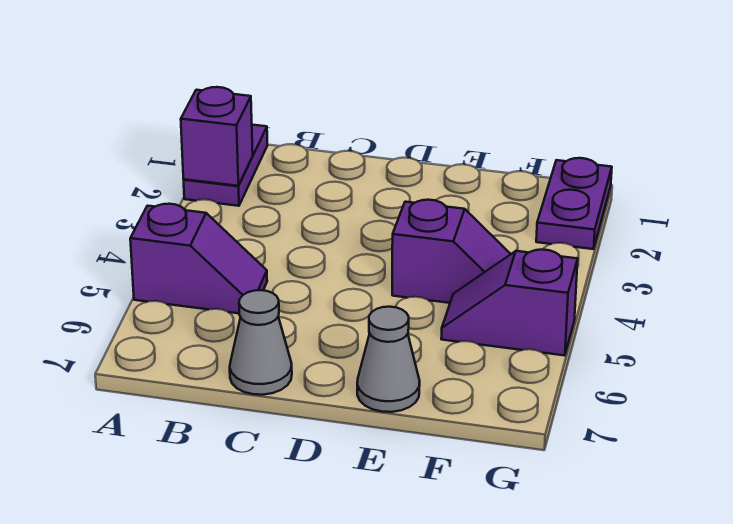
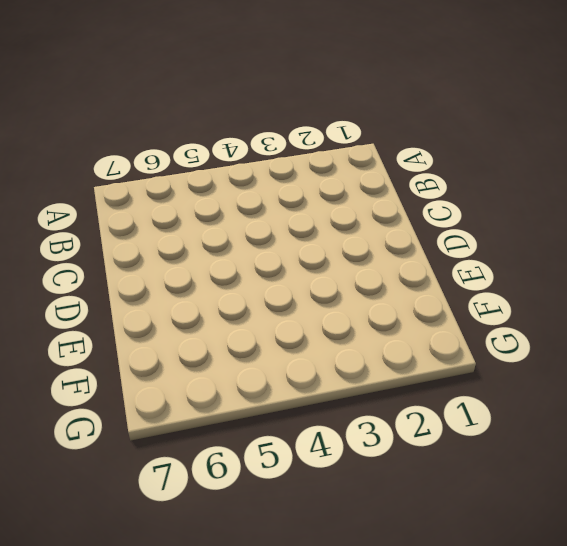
none -> purple 1x2 plate [184,125,267,206]
none -> purple 1x2 slope [130,204,267,313]

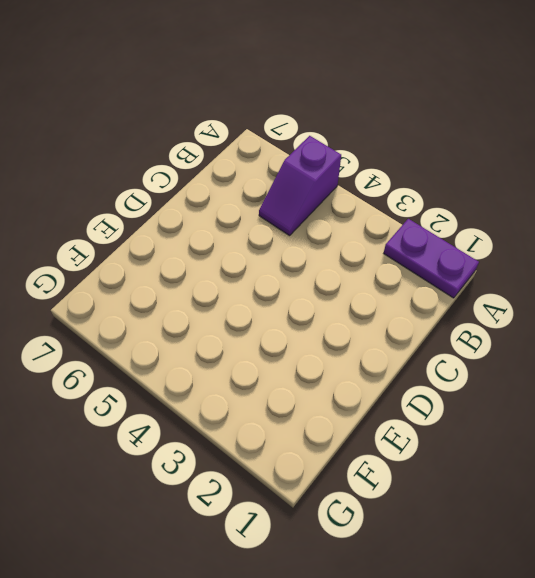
none -> grey 1x1 cone [230,290,292,395]
none -> purple 1x2 slope [392,200,511,303]

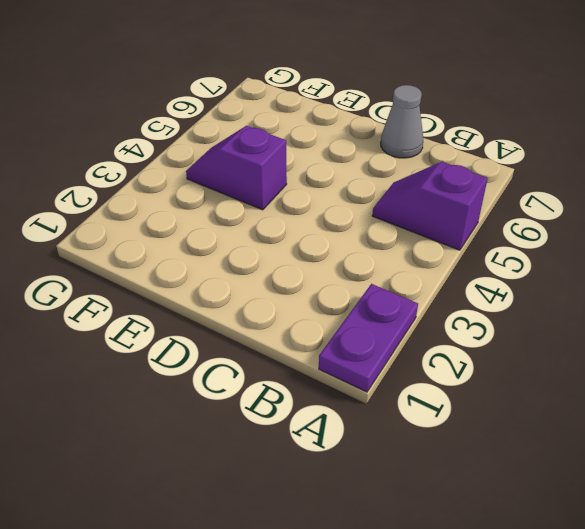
none -> grey 1x1 cone [357,307,420,412]
none -> purple 1x2 slope [441,250,578,356]

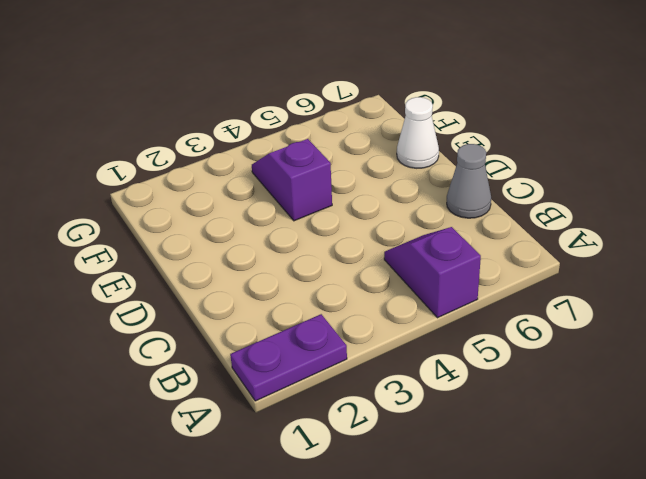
white 1x1 cone [397,97,439,168] -> grey 1x1 cone [357,307,420,412]
none -> purple 1x2 slope [441,250,578,356]
none -> purple 1x2 plate [536,158,612,249]

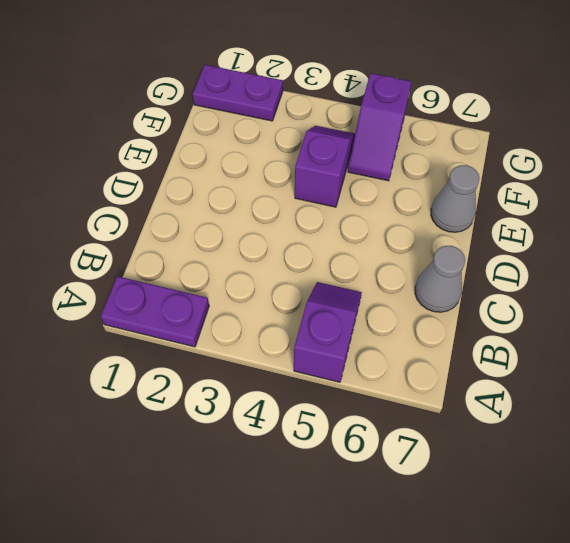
none -> purple 1x1 brick [181,87,253,186]

